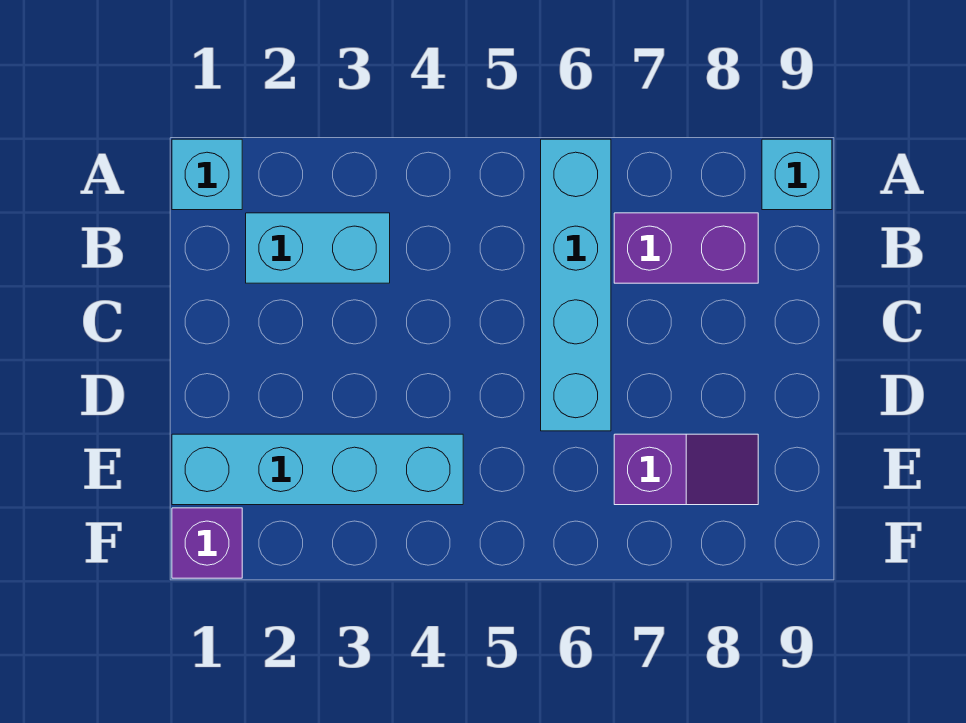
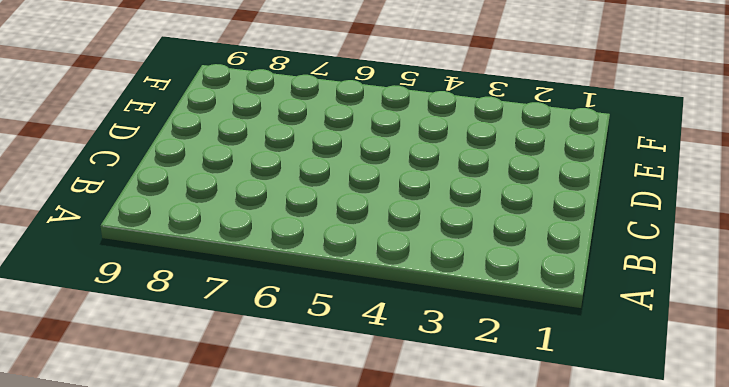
none -> cyan 1x1 brick [172,139,242,210]
none -> cyan 1x4 brick [541,139,611,431]

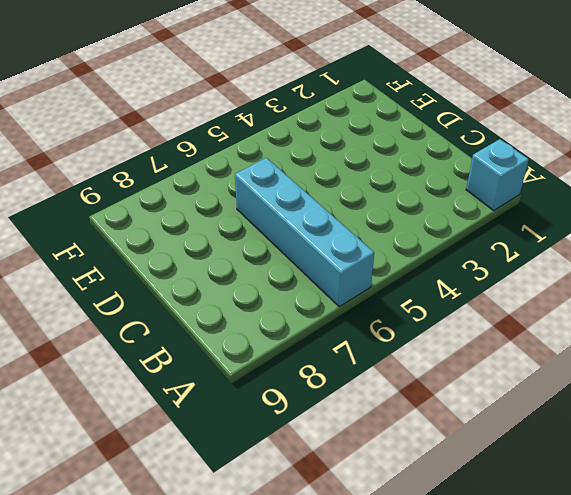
none -> cyan 1x1 brick [762,139,832,210]
none -> cyan 1x2 brick [246,213,390,283]

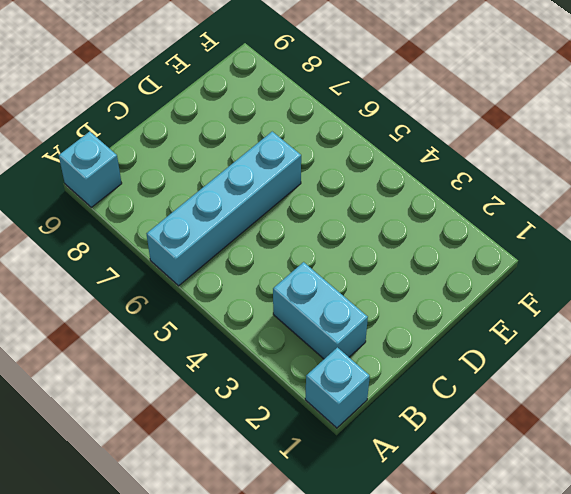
none -> purple 1x2 brick [614,213,758,283]
none -> cyan 1x4 brick [172,434,463,505]

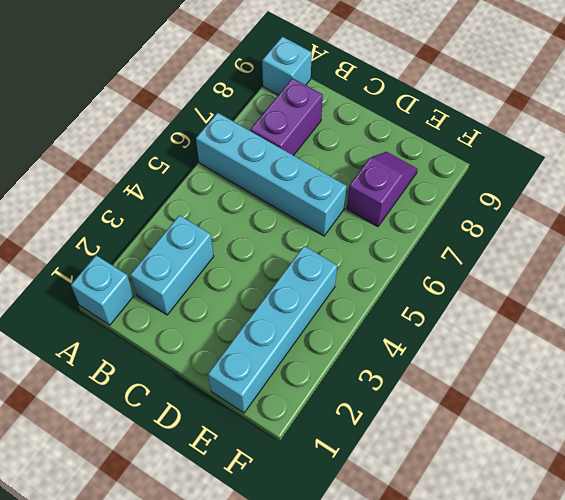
none -> purple 1x1 brick [172,508,242,578]

